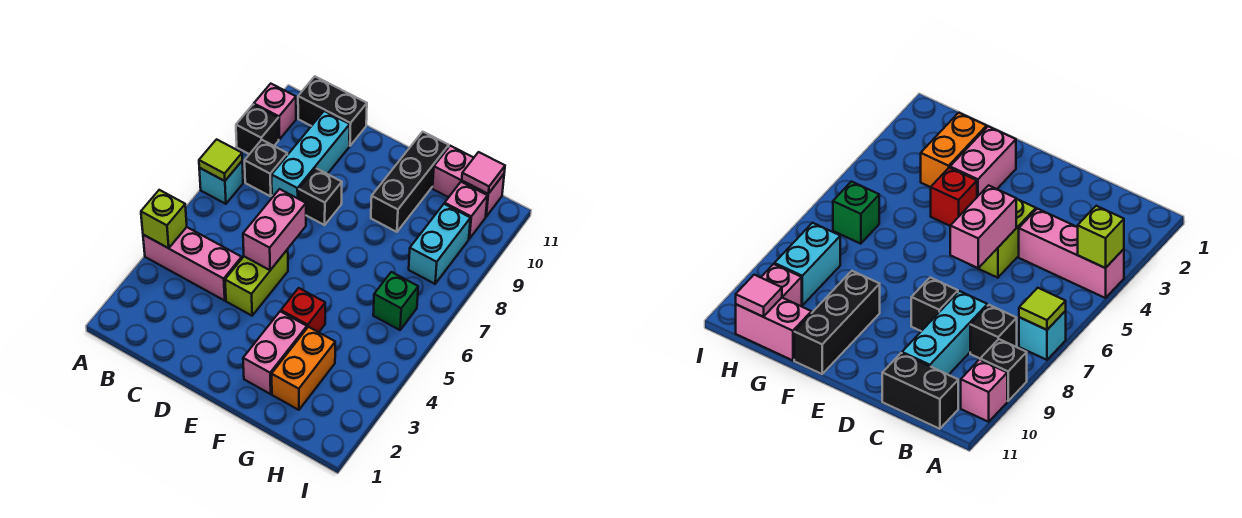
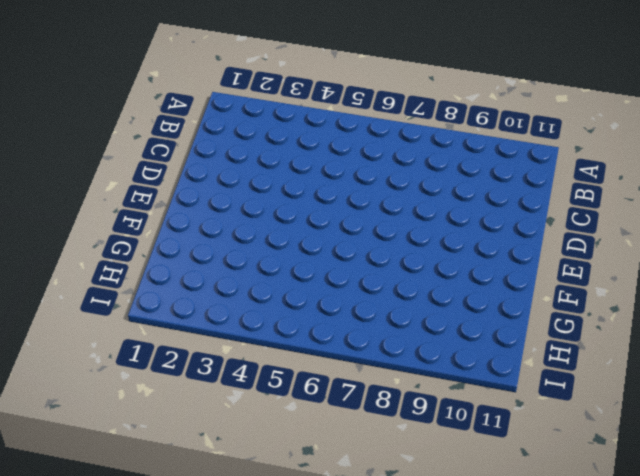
none -> pink 1x3 brick [143,227,242,301]
none -> cyan 1x1 brick [199,161,243,204]
none -> black 1x1 brick [236,105,279,154]

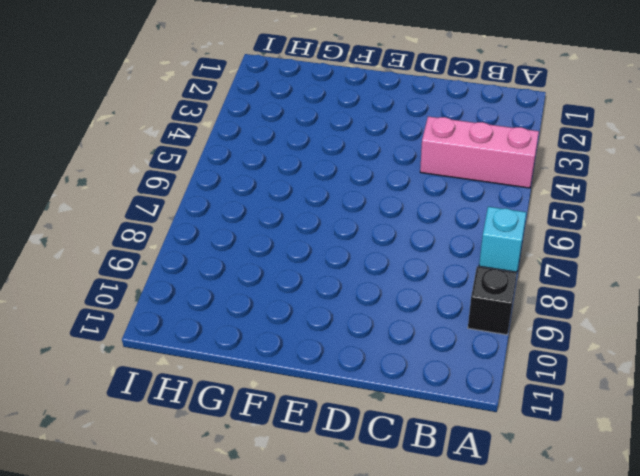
none -> pink 1x1 brick [254,84,296,139]
none -> black 1x1 brick [245,140,287,196]
none -> black 1x2 brick [298,76,367,146]

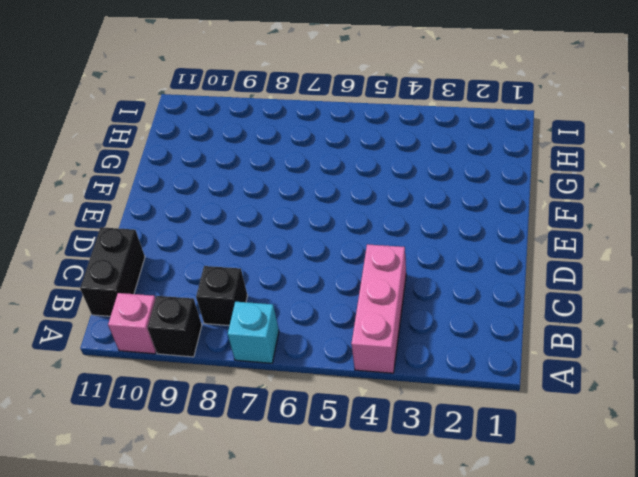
none -> cyan 1x3 brick [272,111,350,199]
none -> lime 1x2 brick [225,249,288,316]
none -> black 1x1 brick [299,168,342,225]

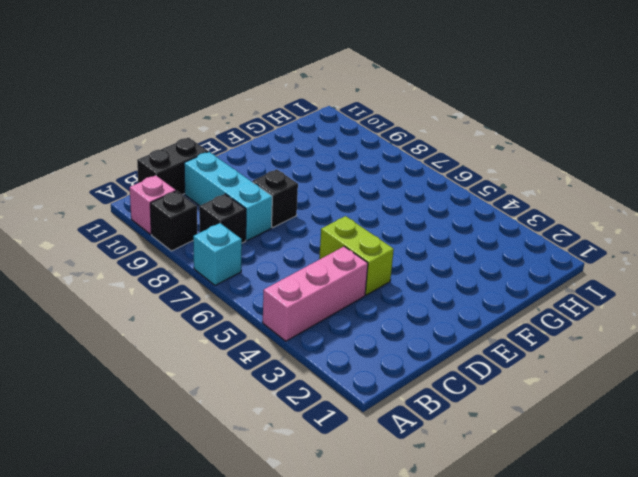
none -> pink 1x2 brick [243,311,307,394]
none -> red 1x1 brick [281,288,325,332]
none -> black 1x3 brick [371,132,449,232]

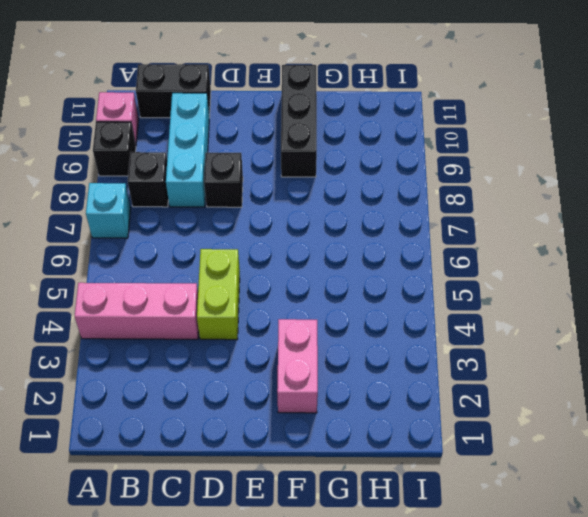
none -> red 1x1 brick [281,288,325,332]
none -> orange 1x2 brick [272,327,335,410]
none -> pink 1x2 brick [433,146,504,217]

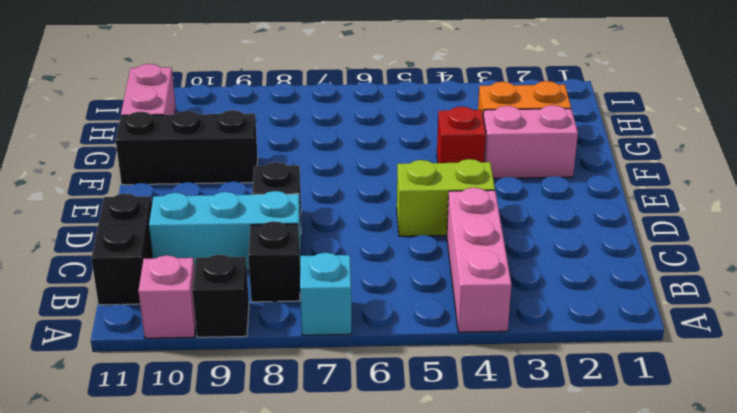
none -> green 1x1 brick [373,272,418,330]
none -> cyan 1x2 brick [409,204,470,284]
none -> pink 1x1 brick [445,182,487,239]

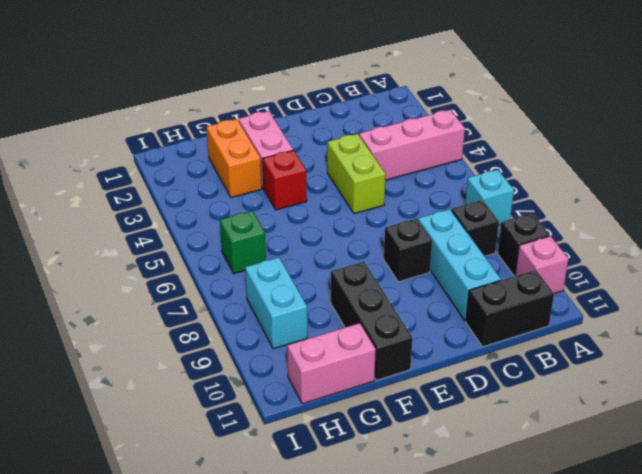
none -> pink 1x1 brick [445,182,487,239]
none -> lime 1x1 brick [141,190,187,248]
none -> lime 1x1 tile [199,139,242,181]

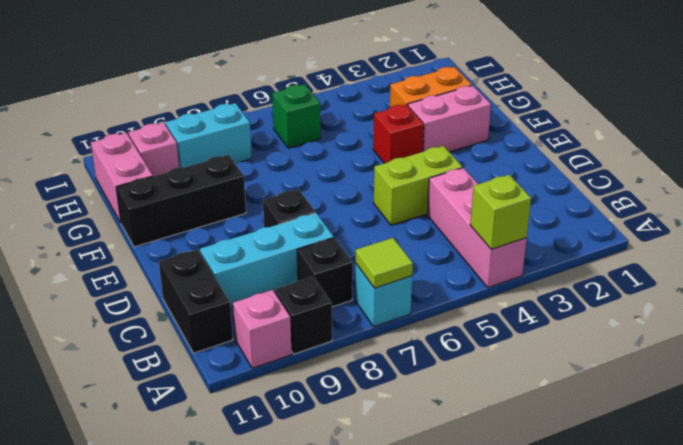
none -> pink 1x2 brick [243,189,306,270]
none -> pink 1x1 tile [462,152,505,194]

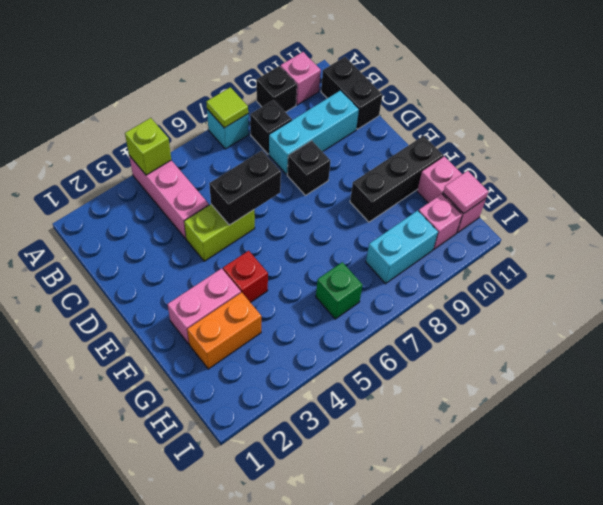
black 1x2 brick [209,151,281,225] -> pink 1x2 brick [243,189,306,270]

